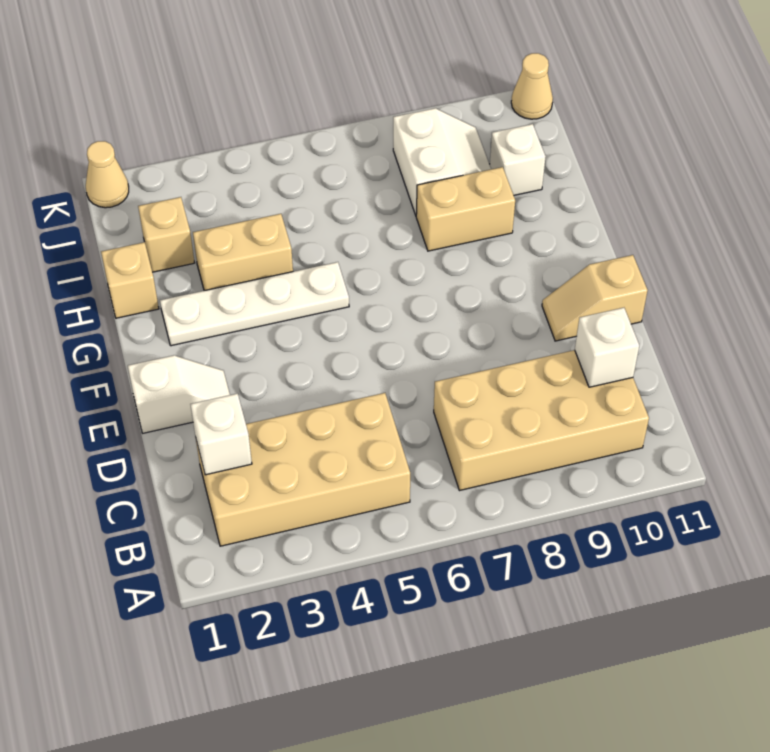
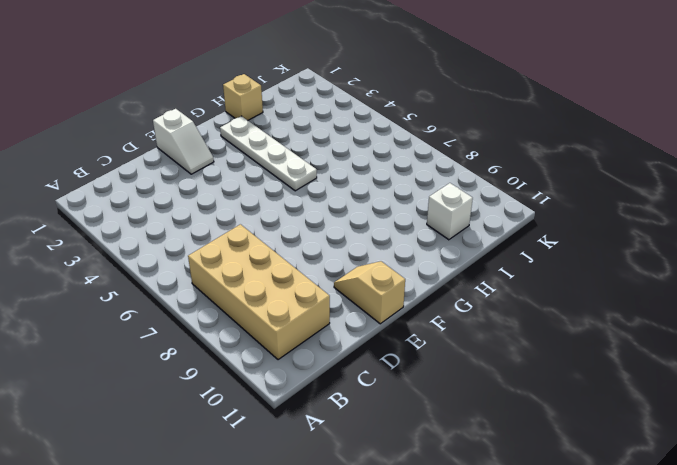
none -> tan 2x4 brick [196,393,410,546]
none -> tan 1x2 brick [193,214,293,291]
none -> tan 1x2 brick [416,167,515,251]

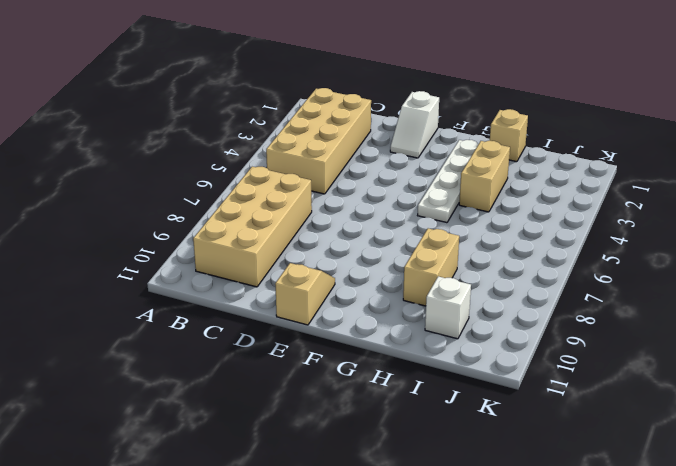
none -> tan 1x1 brick [138,197,194,272]
none -> white 2x2 slope [393,108,491,215]
none -> tan 1x1 cone [86,141,129,208]

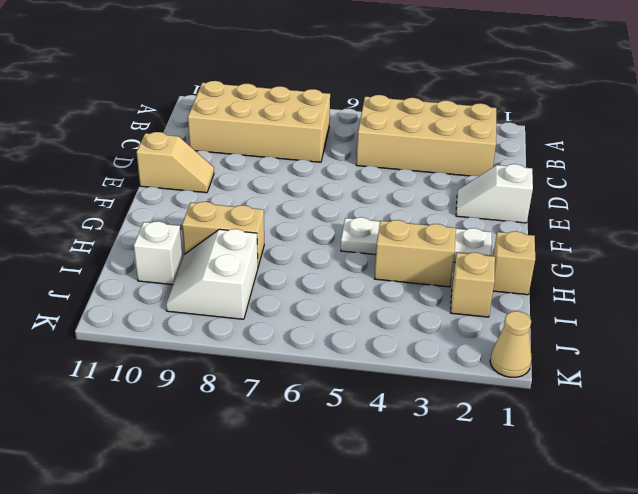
none -> tan 1x1 cone [511,53,553,119]
none -> white 1x1 brick [190,394,252,475]
none -> white 1x1 brick [575,308,639,387]

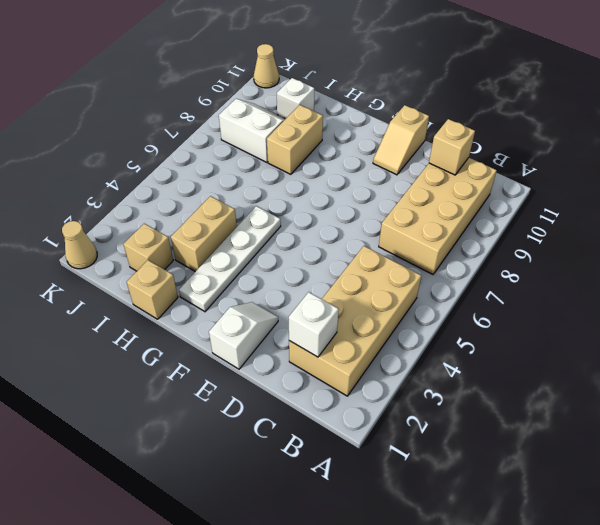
tan 1x1 brick [429,119,475,175] -> white 1x1 brick [575,308,639,387]

